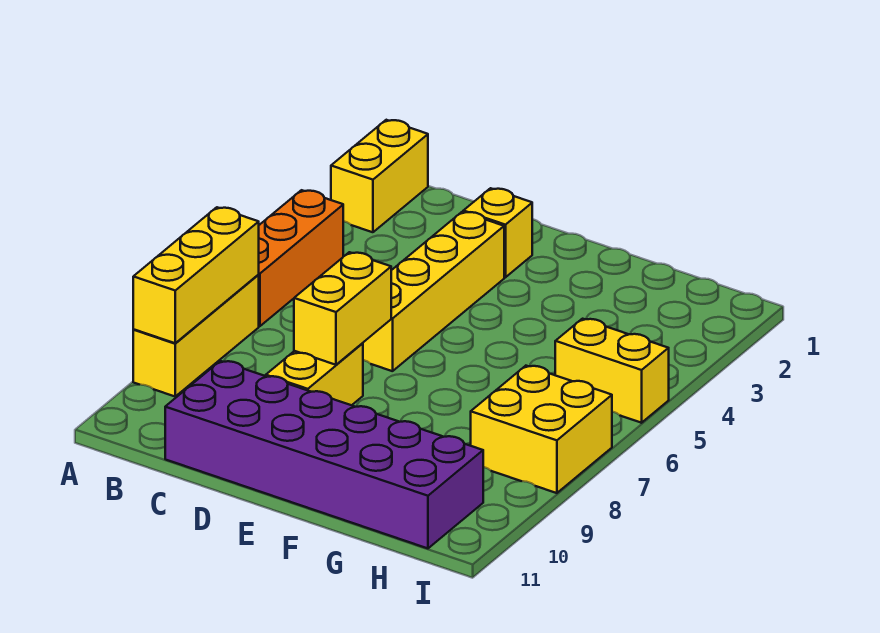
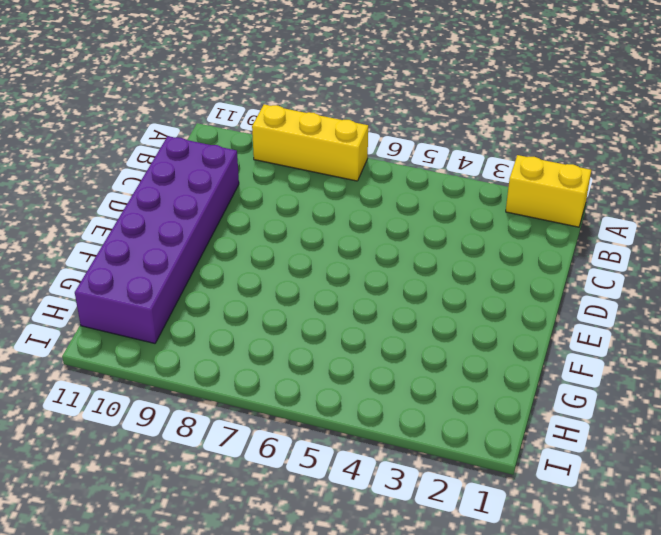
none -> orange 1x3 brick [258,190,343,326]
none -> yellow 1x1 brick [463,188,532,277]

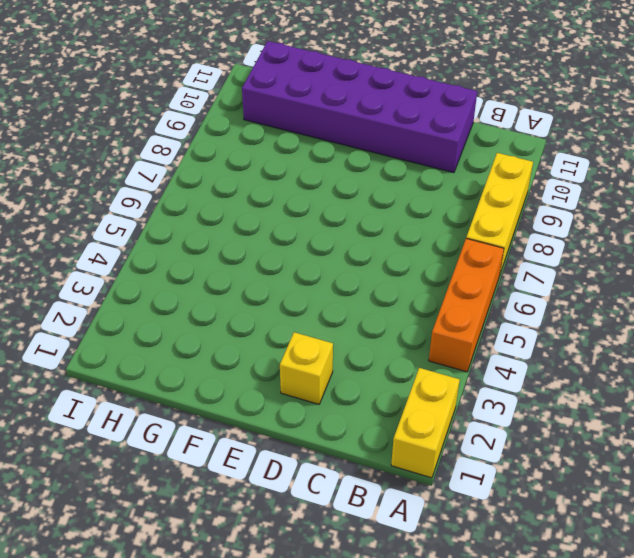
none -> yellow 1x4 brick [363,212,504,371]
none -> yellow 1x2 brick [266,343,363,405]

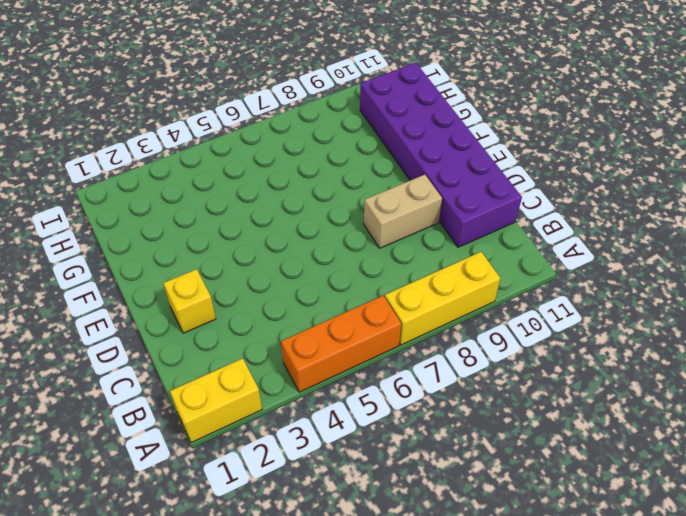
tan 1x2 brick [364,175,442,248] -> yellow 1x2 brick [266,343,363,405]
none -> yellow 1x4 brick [363,212,504,371]
none -> yellow 1x2 brick [555,319,669,423]

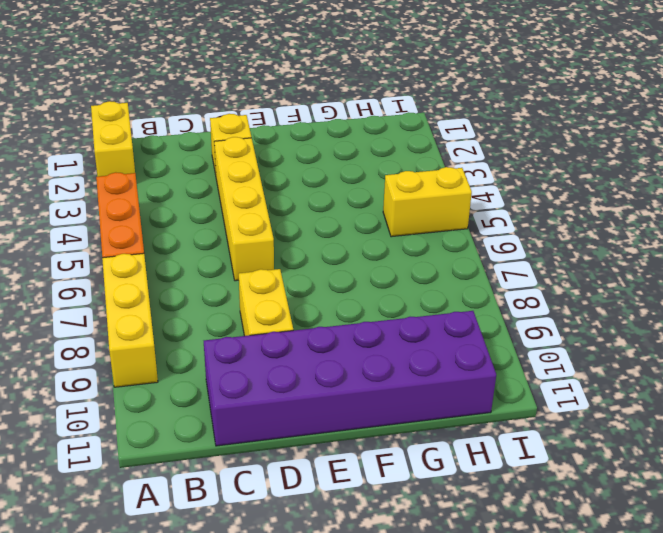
none -> yellow 2x2 brick [471,366,612,493]
none -> yellow 1x3 brick [133,207,259,343]

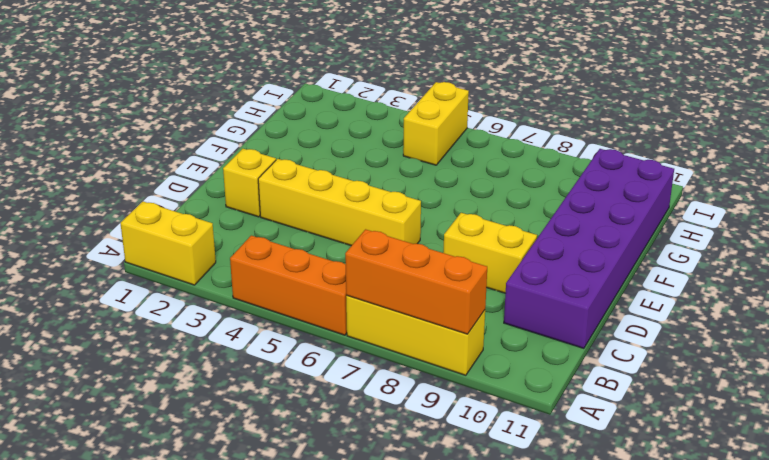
orange 1x3 brick [345,229,487,334] -> yellow 1x3 brick [133,207,259,343]
none -> yellow 2x2 brick [471,366,612,493]
none -> yellow 1x2 brick [294,252,391,365]

